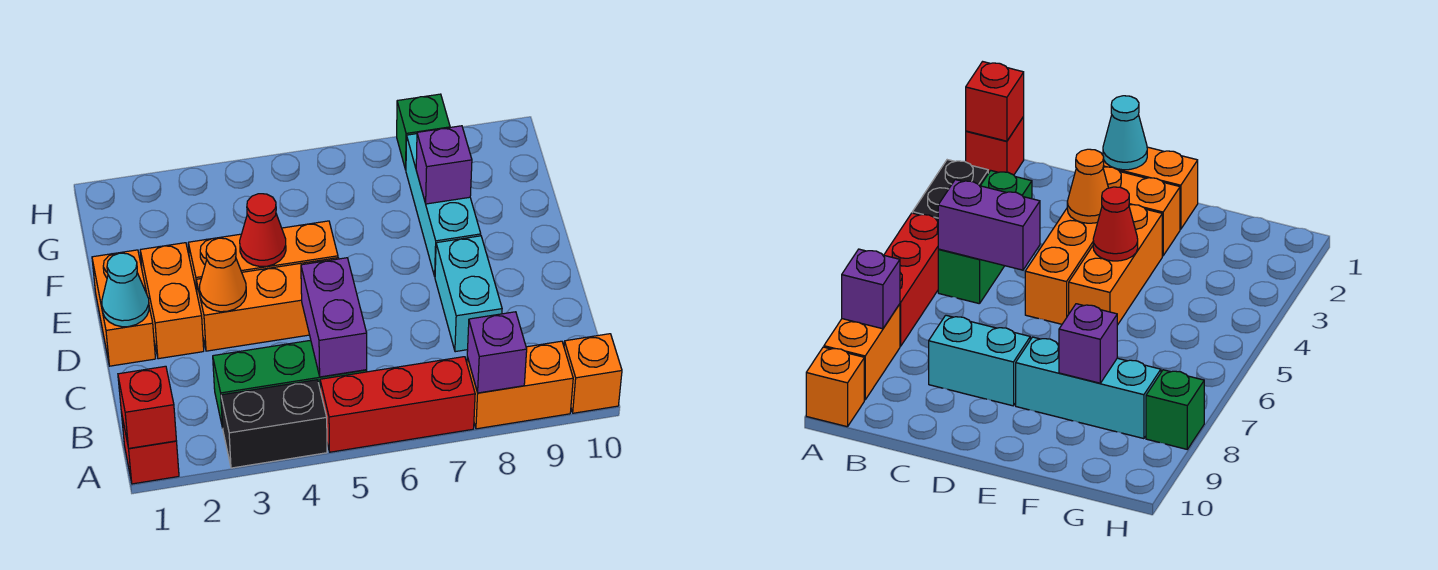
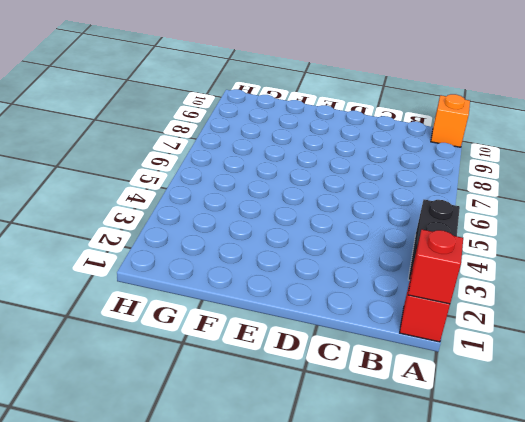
none -> red 1x3 brick [320,357,475,452]
none -> orange 1x2 brick [467,341,573,429]
none -> green 1x3 brick [213,340,367,427]

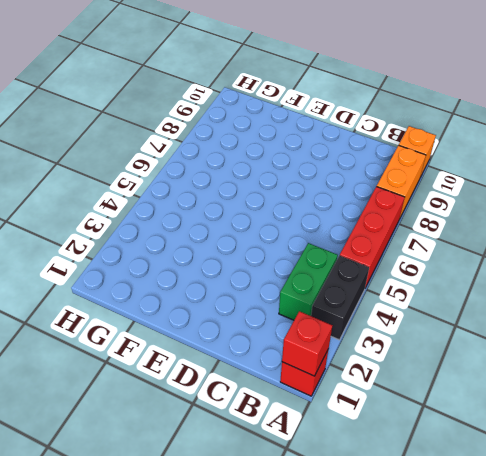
green 1x2 brick [279,243,338,320] -> green 1x3 brick [213,340,367,427]
none -> cyan 1x2 brick [435,236,502,352]
none -> orange 1x2 brick [92,250,155,366]
none -> orange 1x2 brick [140,243,204,359]

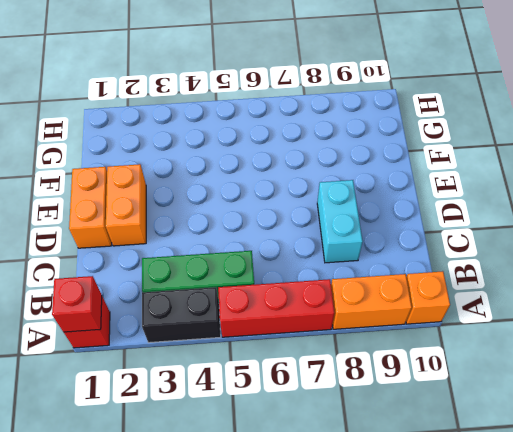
none -> orange 1x3 brick [196,258,339,351]
none -> orange 1x3 brick [188,221,338,291]
none -> cyan 1x3 brick [406,134,481,276]

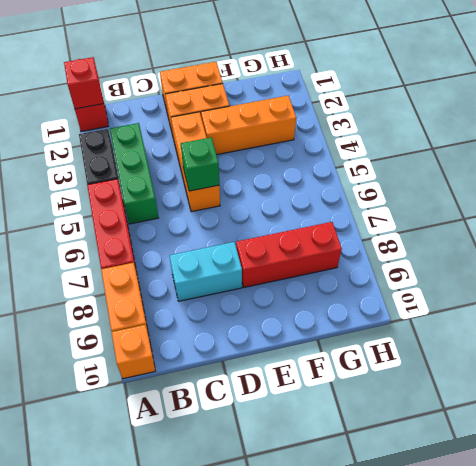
green 1x1 brick [181,138,219,191] -> green 1x1 brick moved to [397,94,450,170]
orange 1x3 brick [201,96,296,155] -> orange 1x3 brick turned to [188,221,338,291]
red 1x3 brick [236,222,342,287] -> cyan 1x3 brick [406,134,481,276]
none -> purple 1x1 brick [467,312,527,393]
none -> purple 1x2 brick [301,258,367,377]
none -> cyan 1x1 cone [102,253,149,327]

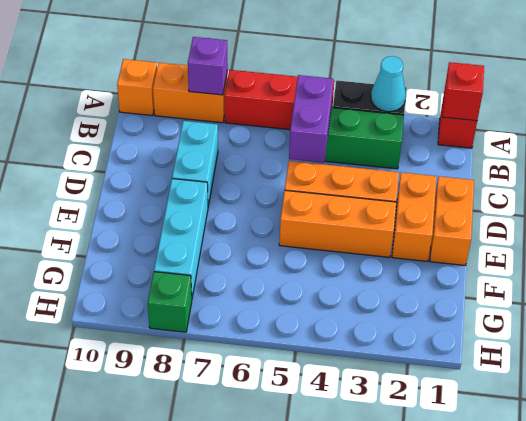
cyan 1x1 cone [371,56,406,112] -> cyan 1x1 cone moved to [102,253,149,327]
none -> orange 1x1 cone [200,238,246,312]
none -> red 1x1 cone [240,194,286,266]
none -> purple 1x1 brick [416,126,472,204]

